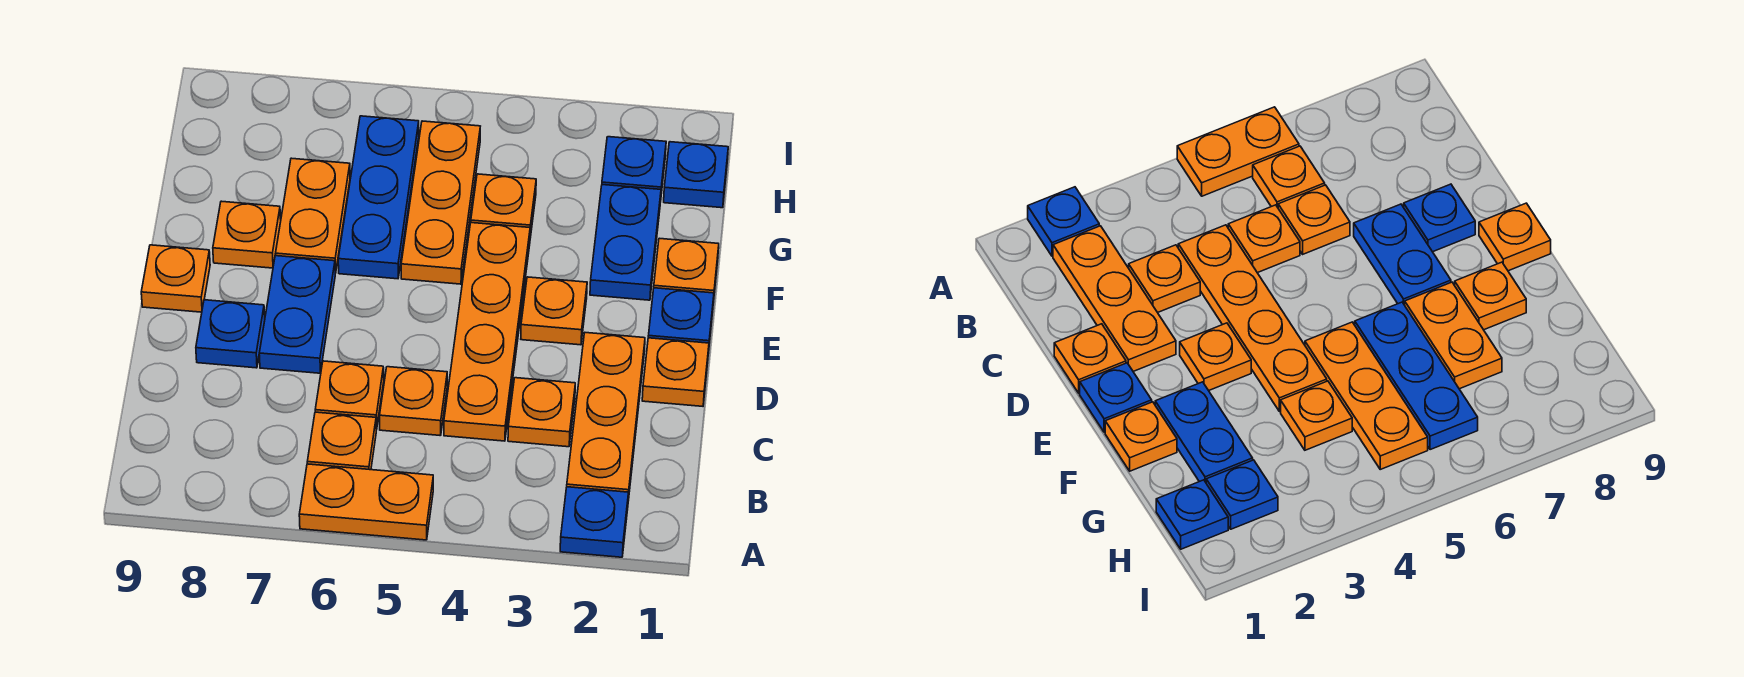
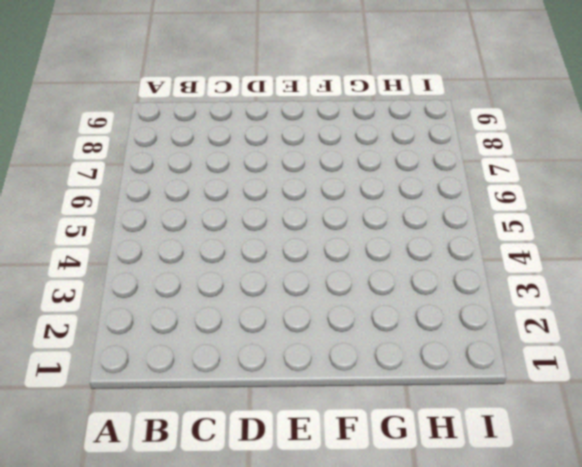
none -> blue 1x1 plate [560,487,629,557]
none -> orange 1x2 plate [299,464,433,540]
none -> orange 1x3 plate [567,333,645,501]

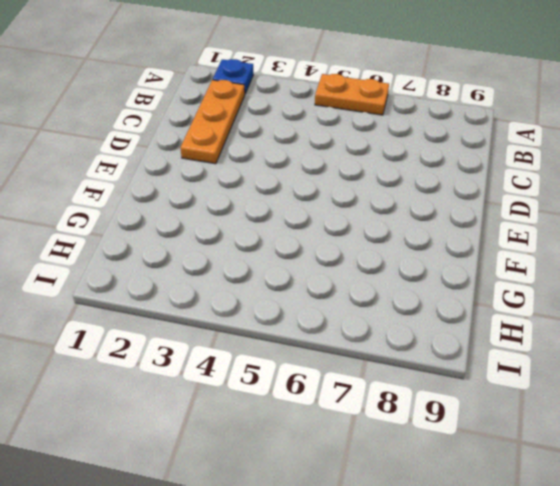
none -> orange 1x1 plate [307,412,376,470]
none -> orange 1x1 plate [508,378,575,447]
none -> orange 1x4 plate [444,223,530,441]

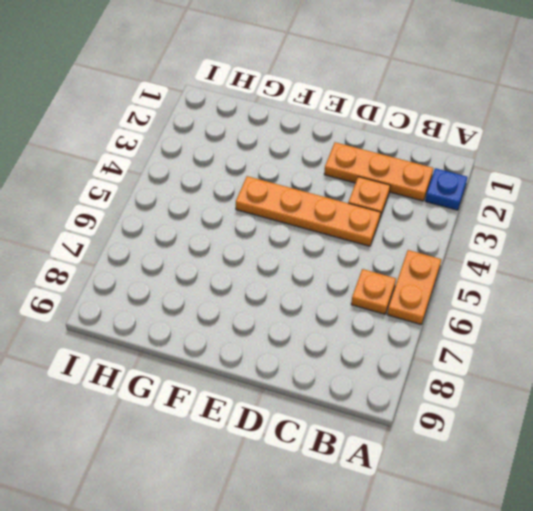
none -> orange 1x1 plate [380,367,447,436]
none -> orange 1x1 plate [315,361,384,430]
none -> orange 1x1 plate [642,338,709,406]

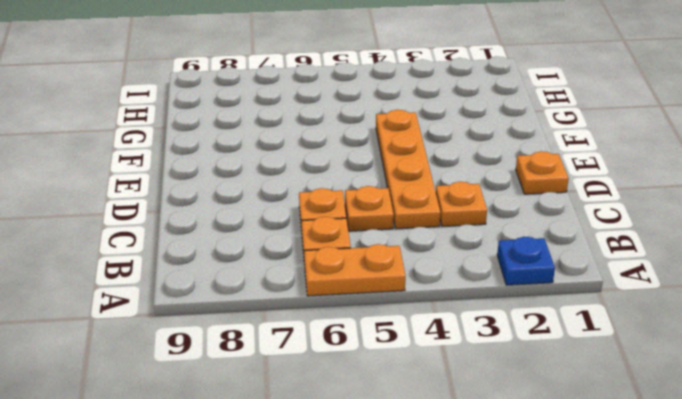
none -> orange 1x3 plate [567,333,645,501]
none -> blue 1x2 plate [259,256,335,373]
none -> blue 1x1 plate [196,300,265,368]

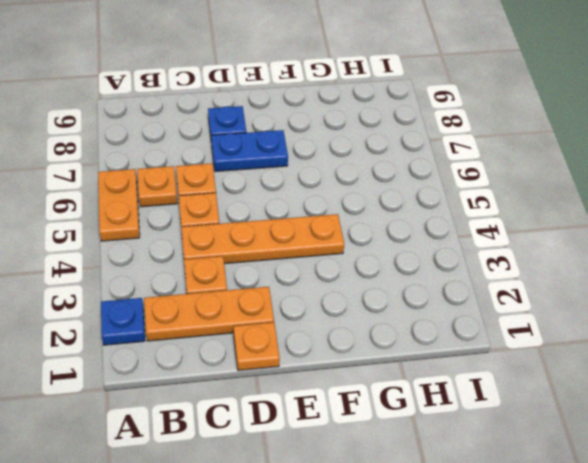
none -> blue 1x1 plate [648,288,714,343]
none -> orange 1x1 plate [521,277,587,345]
none -> orange 1x1 plate [141,245,210,312]

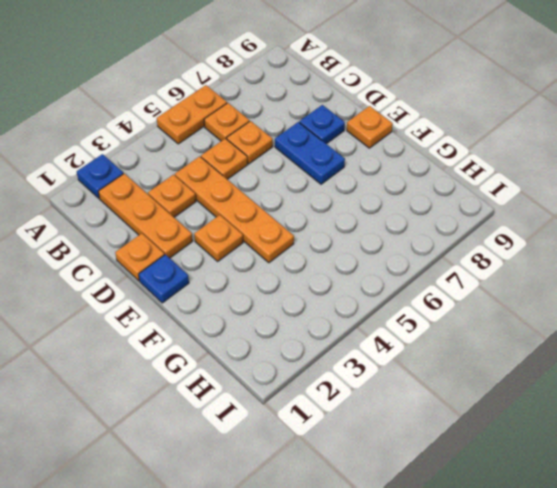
none -> orange 1x1 plate [654,238,719,303]
none -> blue 1x2 plate [590,185,661,300]
none -> orange 1x3 plate [401,121,480,284]

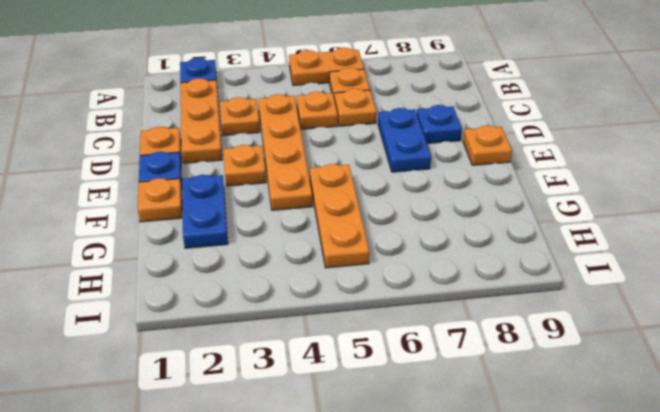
none -> blue 1x3 plate [338,116,419,279]
none -> orange 1x2 plate [276,158,350,273]
none -> orange 1x1 plate [213,201,281,268]

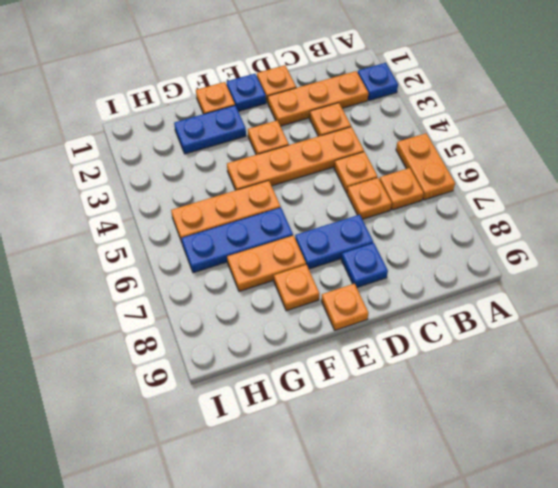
none -> orange 1x1 plate [471,174,536,238]
none -> blue 1x1 plate [664,142,728,208]
none -> blue 1x1 plate [602,137,666,194]

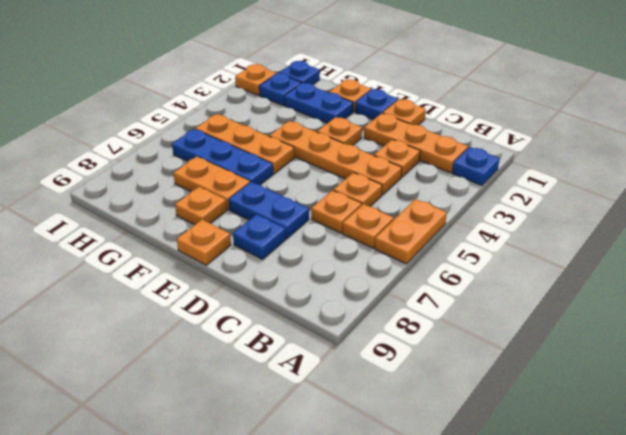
orange 1x1 plate [235,64,277,95] -> orange 1x1 plate moved to [471,174,536,238]

